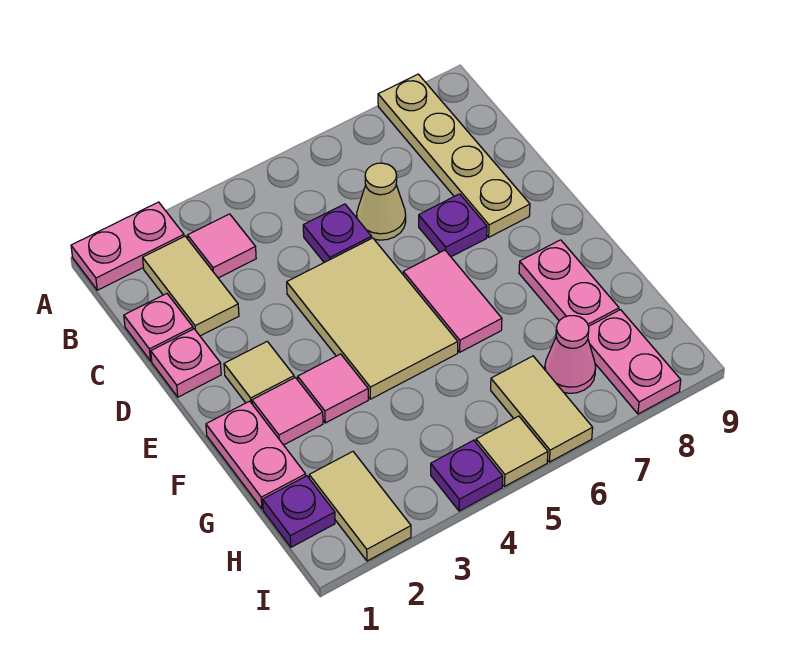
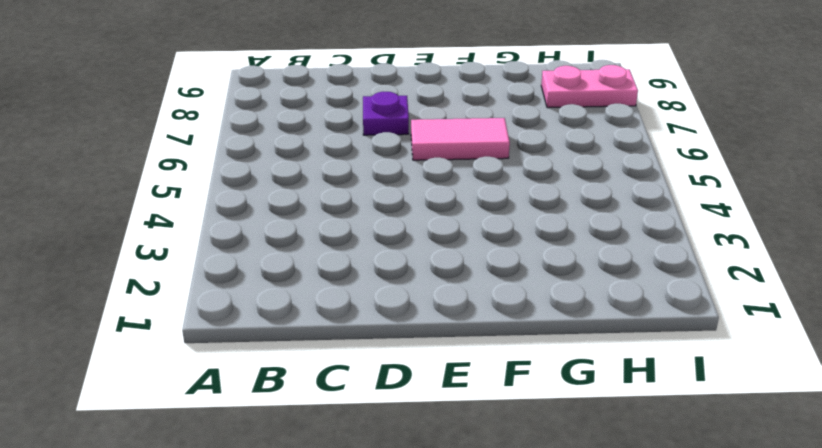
none -> pink 1x2 plate [71,202,184,290]
none -> tan 1x4 plate [378,74,530,237]
none -> tan 1x2 tile [143,236,239,336]

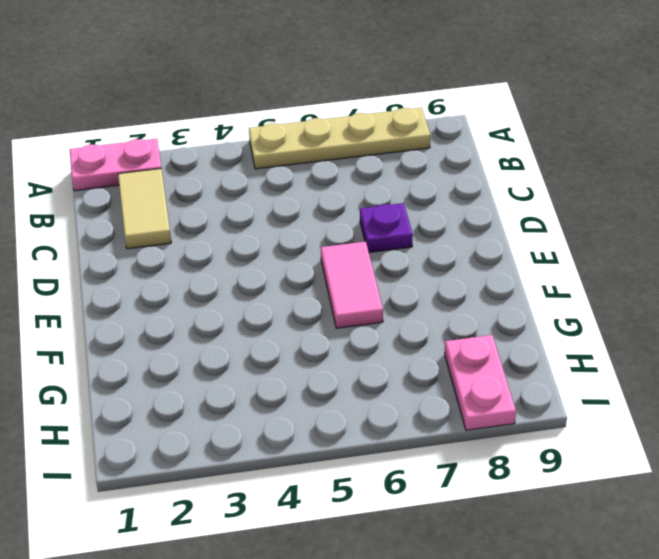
tan 1x4 plate [249,108,430,169] -> tan 1x4 plate turned to [378,74,530,237]
none -> pink 1x1 tile [187,214,256,278]
none -> pink 1x1 plate [124,294,193,361]
none -> purple 1x1 plate [303,204,372,262]

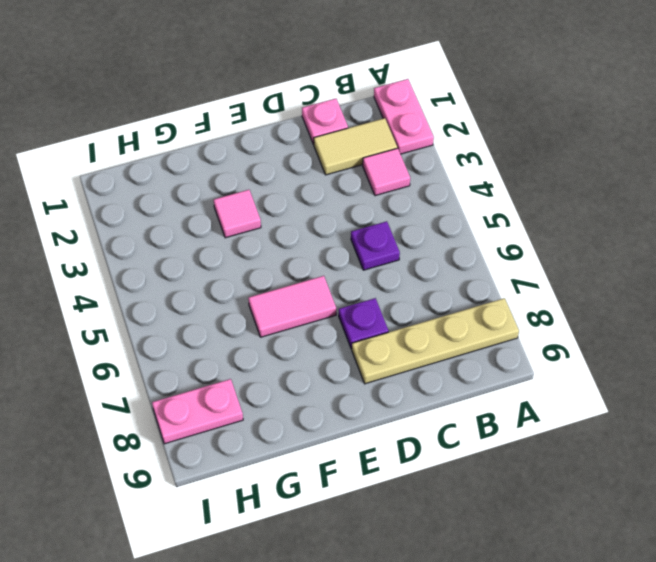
none -> tan 1x1 cone [357,163,406,240]
none -> pink 1x1 plate [151,329,221,397]
none -> tan 2x3 tile [287,238,458,399]

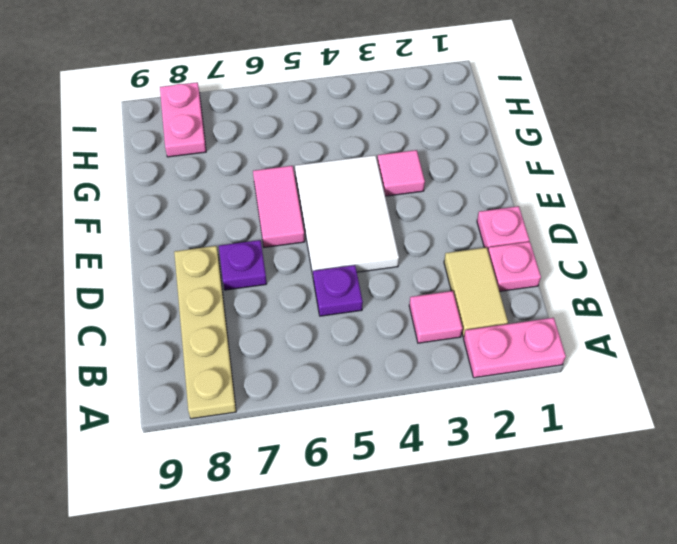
white 2x3 tile [295,155,399,275] -> tan 2x3 tile [287,238,458,399]
none -> tan 1x1 cone [357,163,406,240]
none -> tan 1x1 tile [224,342,294,403]
none -> pink 1x2 plate [206,401,306,509]

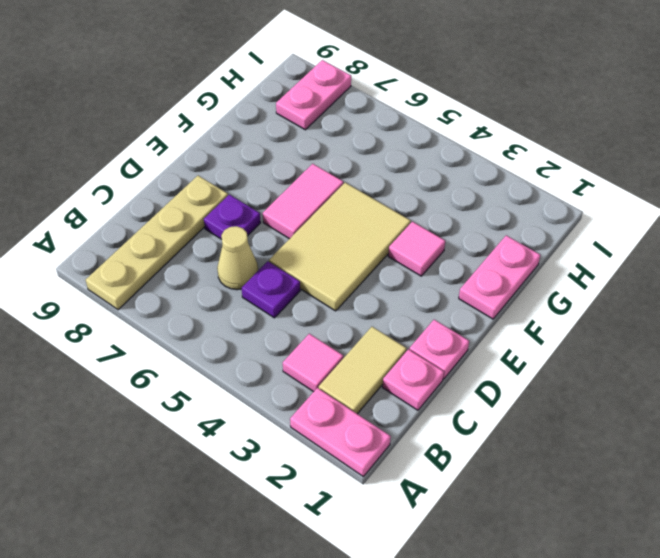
none -> tan 1x1 tile [224,342,294,403]
none -> pink 1x1 tile [252,378,323,445]
none -> pink 1x2 plate [519,240,619,326]

